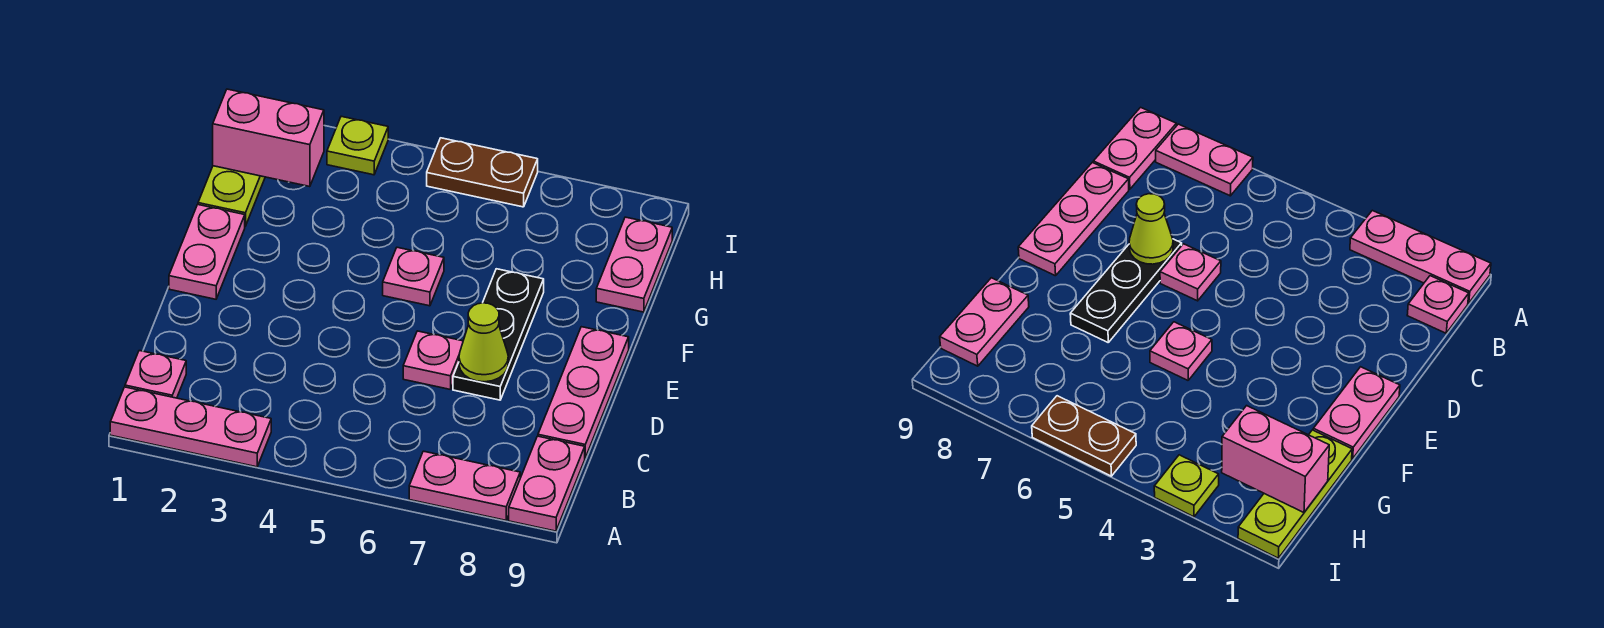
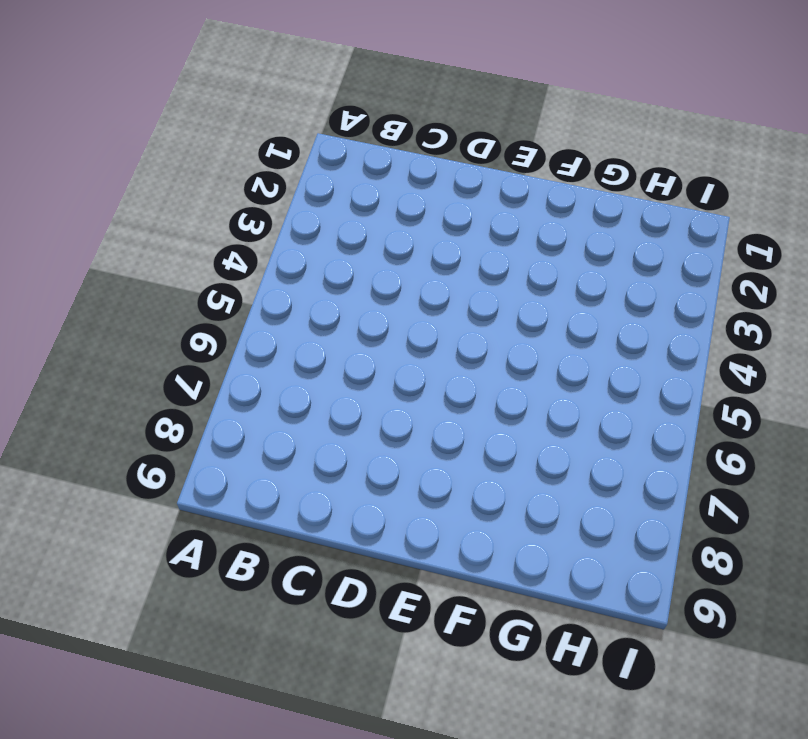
none -> pink 1x3 plate [110,387,271,467]
none -> pink 1x2 plate [409,451,520,520]
none -> pink 1x2 plate [509,436,585,531]

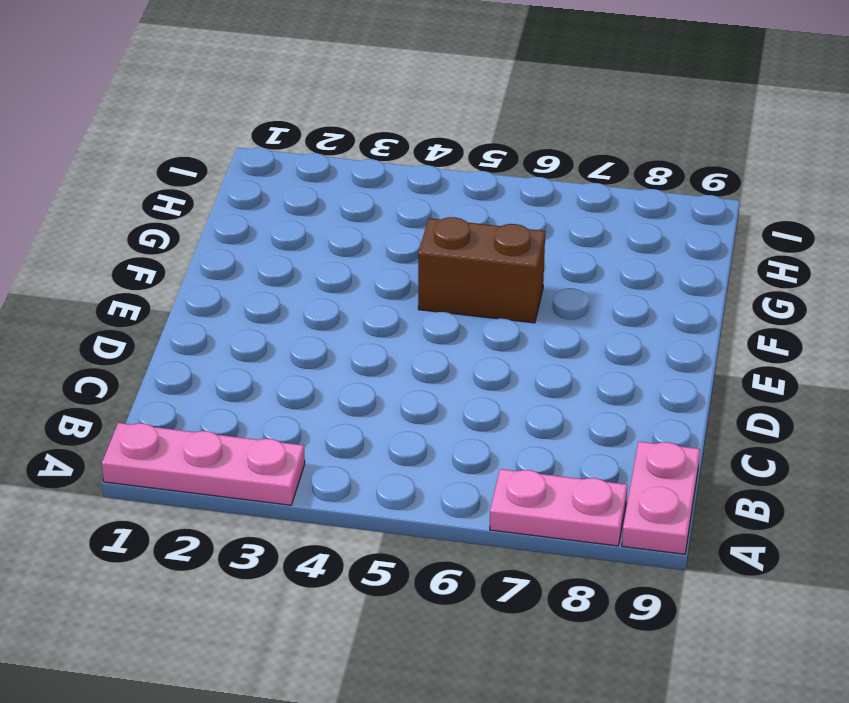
brown 1x2 brick [418,217,545,323] -> pink 1x1 plate [383,247,444,306]
none -> pink 1x1 plate [125,351,186,398]
none -> pink 1x3 plate [538,327,629,458]
none -> pink 1x1 plate [403,331,463,389]

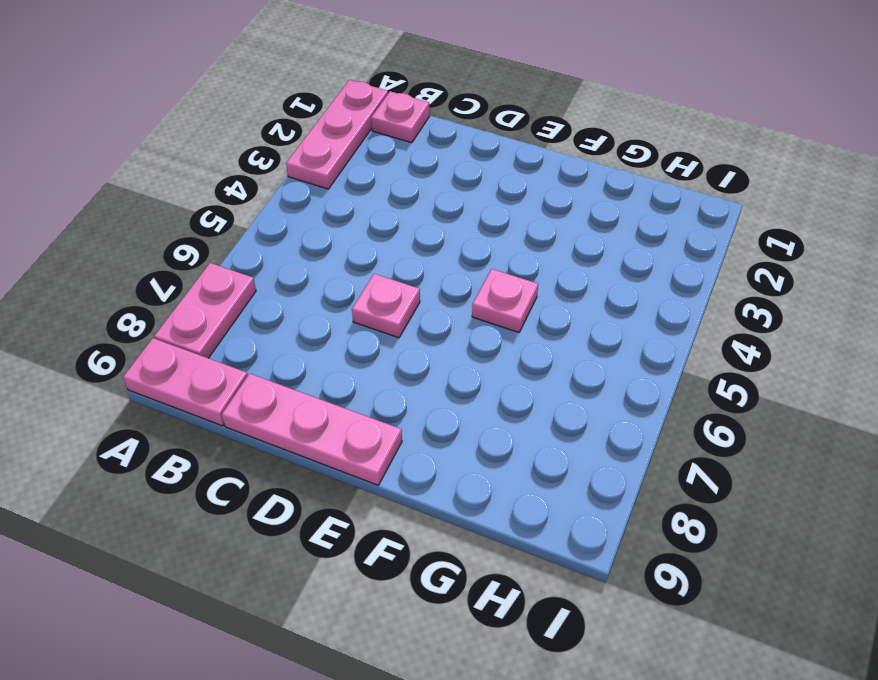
none -> black 1x3 plate [453,269,544,400]
none -> pink 1x2 plate [169,205,245,299]
none -> lime 1x3 plate [198,166,265,226]

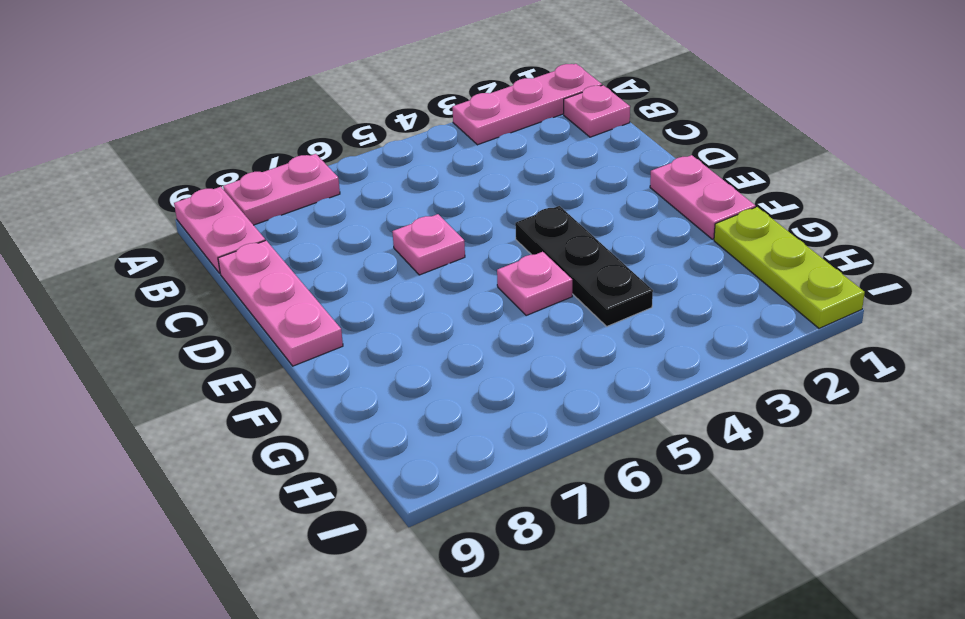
black 1x3 plate [515,206,653,326] -> black 1x3 plate moved to [453,269,544,400]
none -> pink 1x2 plate [596,217,672,312]
none -> lime 1x1 plate [327,116,388,175]
none -> brown 1x2 plate [427,138,538,207]

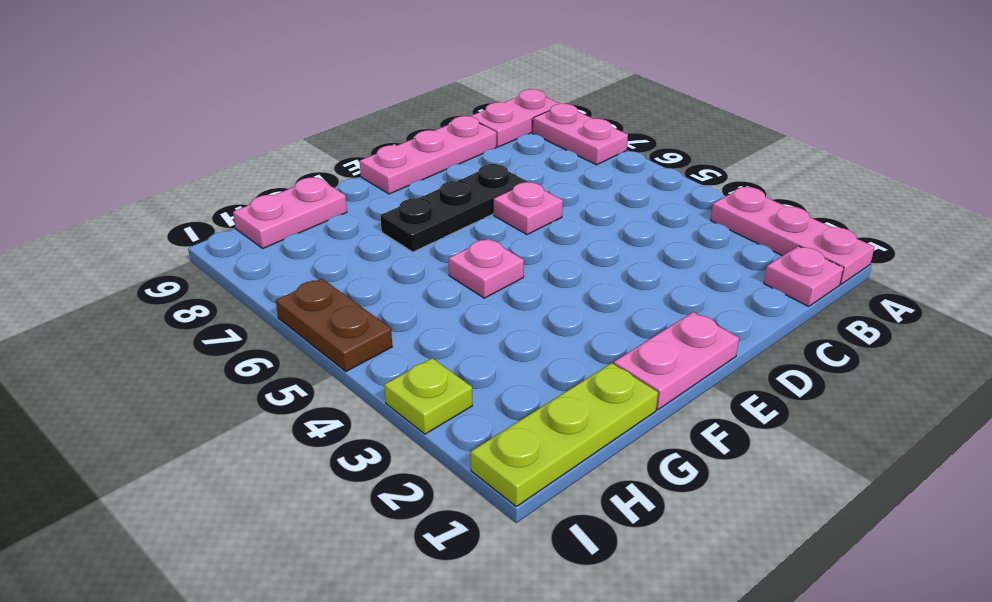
none -> lime 1x1 cone [459,303,508,382]
none -> pink 1x2 brick [213,89,324,187]

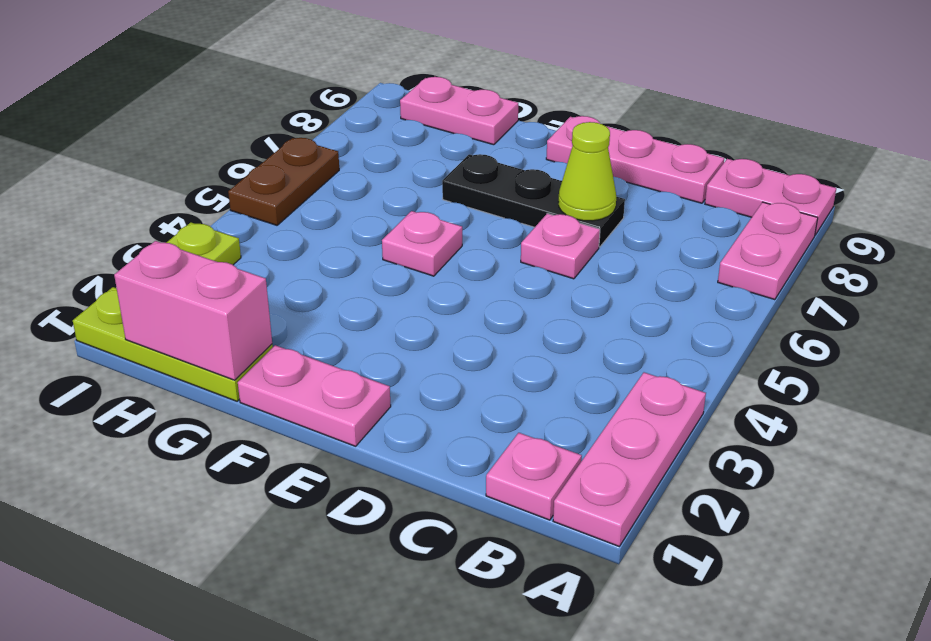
pink 1x2 brick [114,241,272,380] -> pink 1x2 brick turned to [213,89,324,187]

